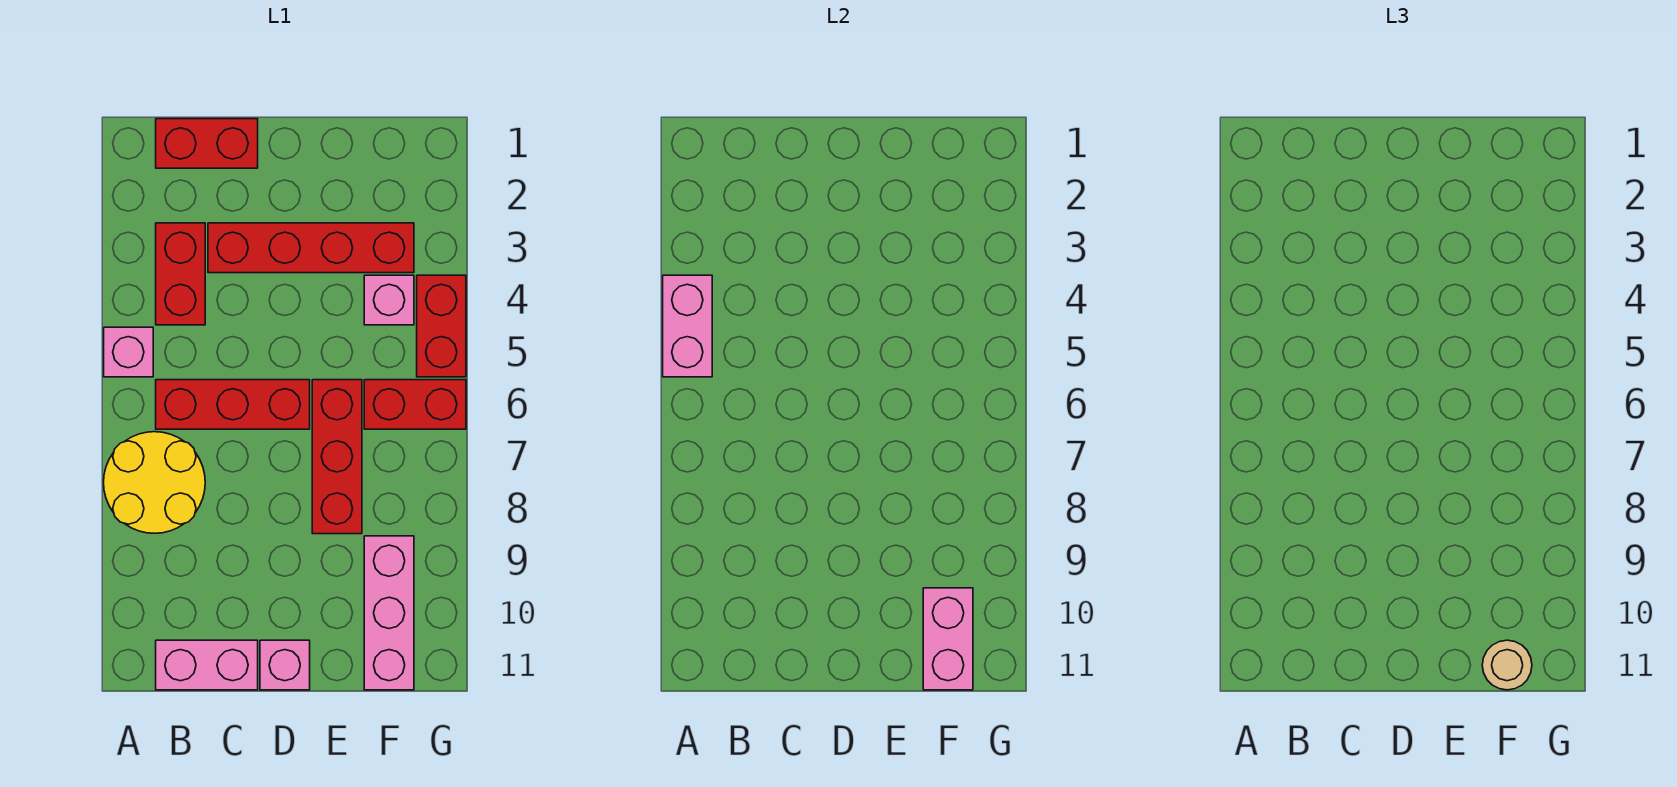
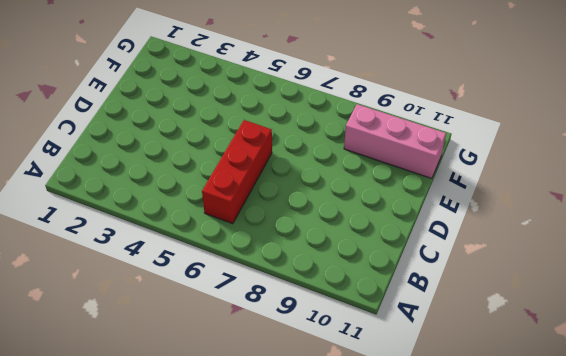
none -> pink 1x1 brick [104,327,153,377]
none -> yellow 2x2 round brick [104,432,205,533]
none -> red 1x2 brick [156,119,258,168]

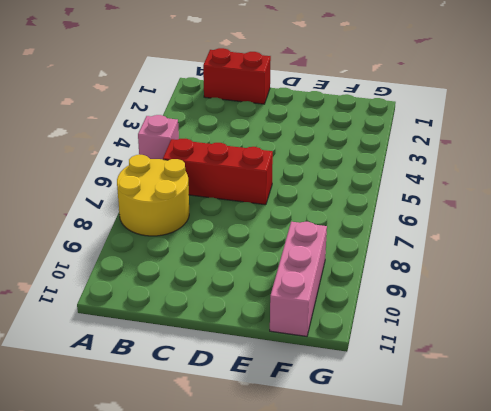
none -> red 1x2 brick [156,223,205,325]
none -> pink 1x2 brick [156,640,258,690]
none -> red 1x4 brick [208,223,414,273]

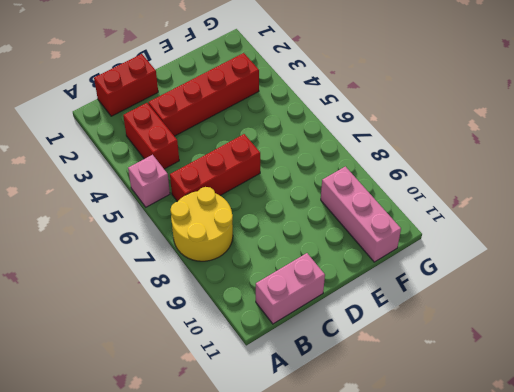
none -> pink 1x1 brick [260,640,310,690]
none -> red 1x3 brick [312,380,362,534]
none -> pink 1x1 brick [364,275,414,325]

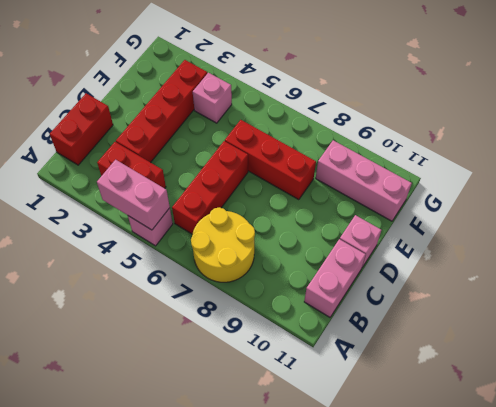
none -> red 1x2 brick [364,380,466,429]
none -> red 1x2 brick [417,275,466,377]
none -> pink 1x2 brick [923,588,973,690]

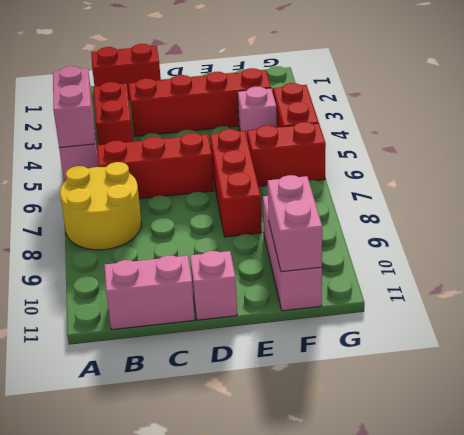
none -> tan 1x1 round brick [1482,640,1532,690]

